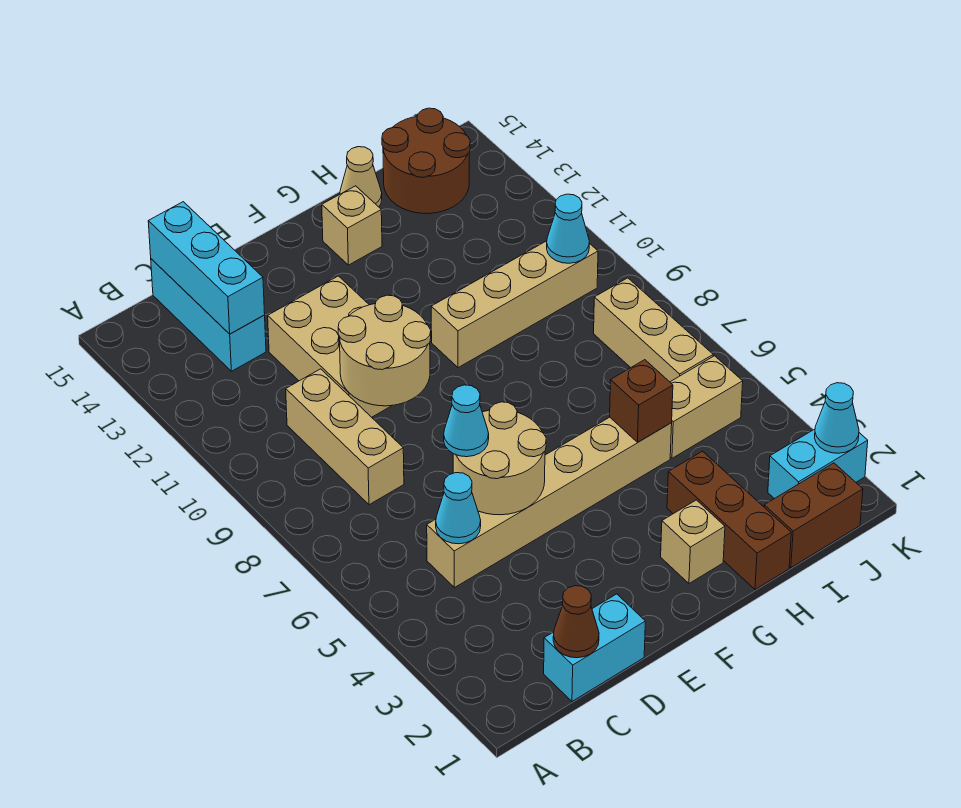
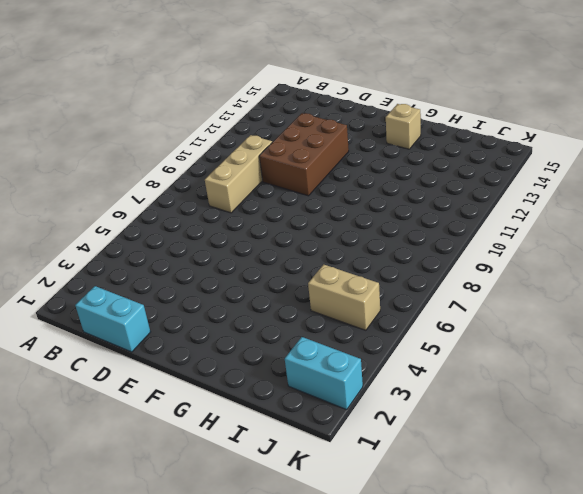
brown 2x3 brick [259,113,349,196] -> tan 2x3 brick [268,276,392,417]
none -> tan 1x6 brick [427,417,672,588]
none -> cyan 1x3 brick [151,259,266,371]
none -> tan 1x1 brick [661,500,725,583]

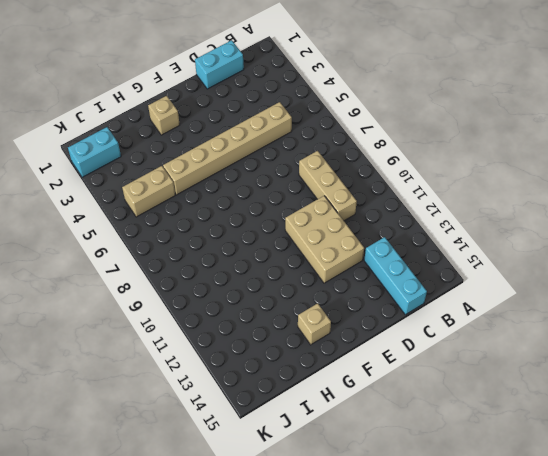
none -> tan 1x4 brick [431,241,598,368]
none -> brown 1x3 brick [667,451,791,590]
none -> tan 1x1 cone [340,147,382,207]

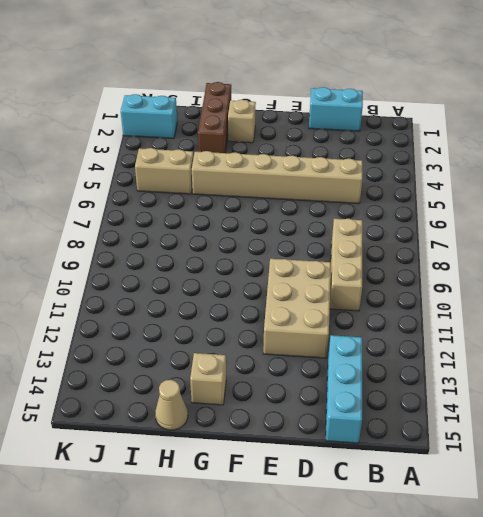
none -> tan 1x4 brick [431,241,598,368]
none -> brown 1x2 brick [764,463,863,568]
none -> brown 2x2 round brick [382,108,470,214]

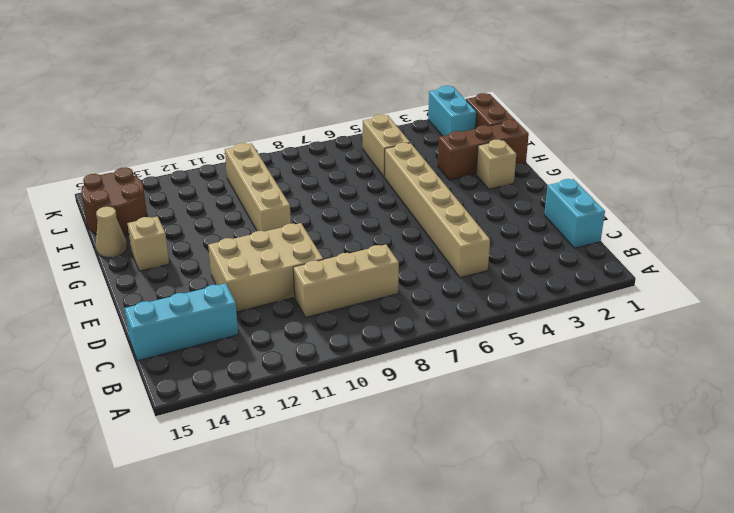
none -> tan 1x3 brick [594,278,713,382]
none -> brown 1x1 cone [553,586,599,658]
none -> cyan 1x1 cone [436,473,481,544]

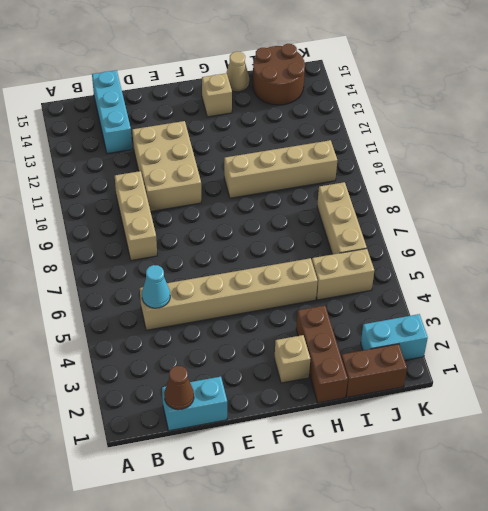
none -> cyan 1x3 brick [148,202,265,334]
none -> tan 2x2 round brick [453,402,546,515]
none -> tan 2x2 round brick [338,295,431,406]

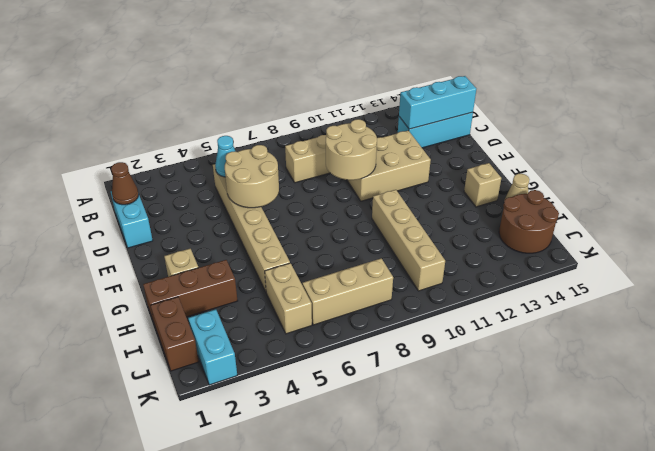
none -> brown 1x1 brick [610,360,673,442]
none -> cyan 1x1 cone [547,194,589,263]
none -> cyan 1x1 cone [815,383,859,453]

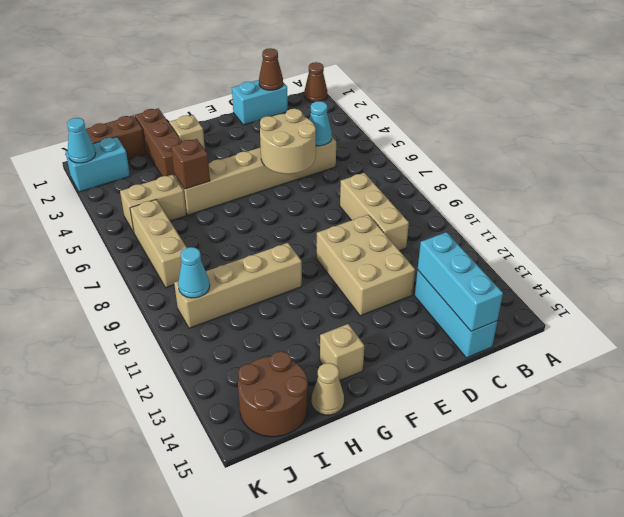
brown 1x1 cone [304,62,327,102] -> none
none -> tan 2x2 round brick [338,295,431,406]
none -> cyan 1x1 cone [444,385,489,457]

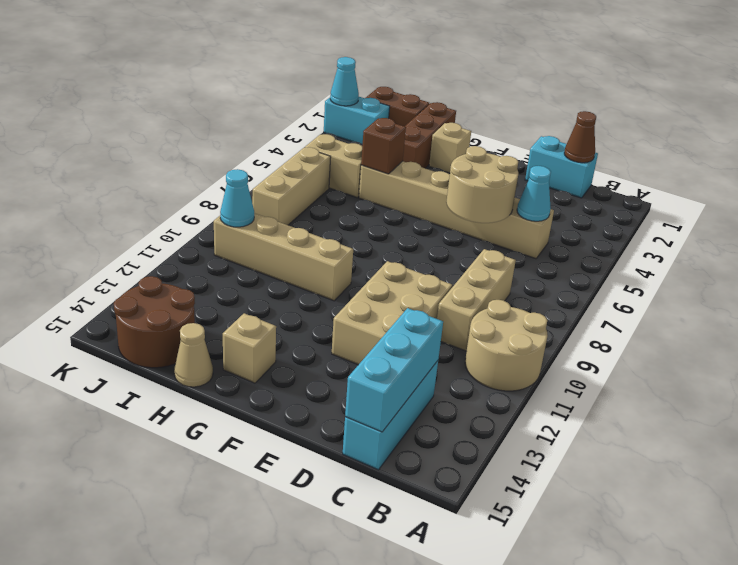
tan 2x2 round brick [465,300,547,391] -> tan 2x2 round brick moved to [338,295,431,406]
none -> cyan 1x1 cone [444,385,489,457]

